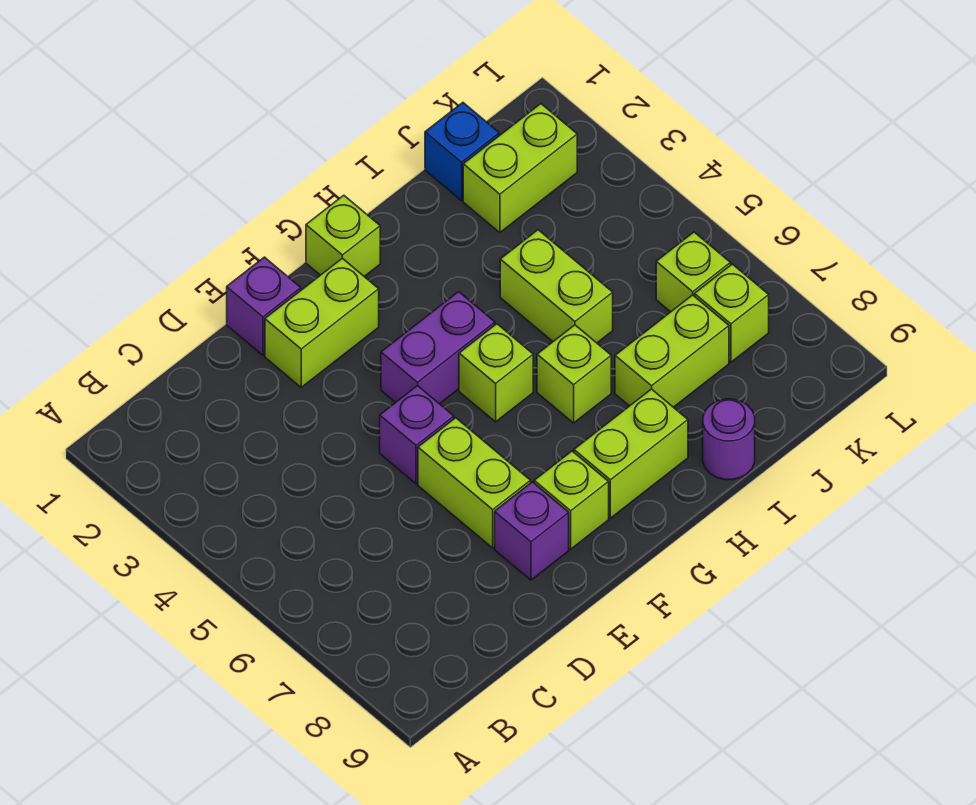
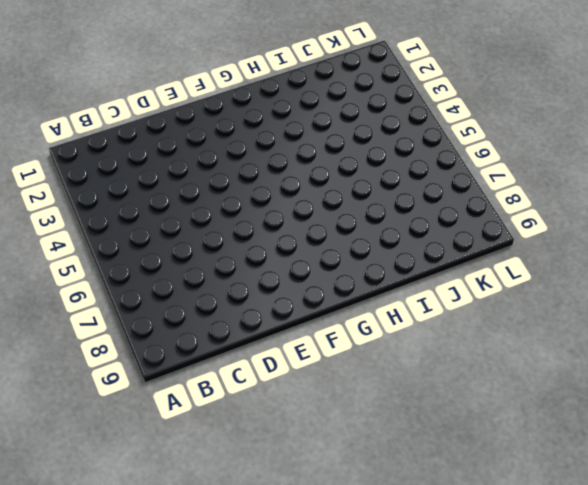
none -> purple 1x1 brick [227,257,301,355]
none -> lime 1x2 brick [265,258,379,387]
none -> purple 1x1 brick [380,386,454,484]

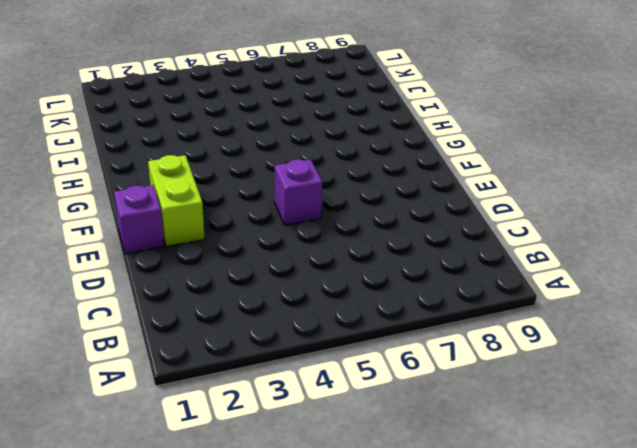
none -> lime 1x2 brick [418,418,531,548]
none -> purple 1x1 brick [495,482,569,580]
none -> purple 1x2 brick [381,292,495,404]

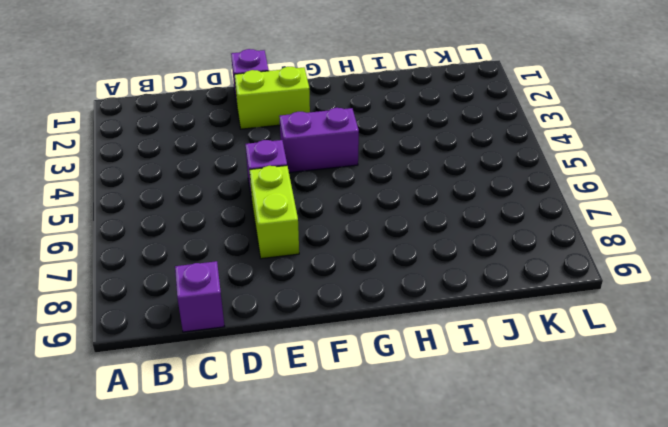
purple 1x1 brick [175,261,225,332] -> purple 1x1 brick moved to [495,482,569,580]
none -> lime 1x1 brick [534,451,609,549]
none -> lime 1x1 brick [306,195,380,277]
none -> lime 1x1 brick [459,324,533,422]

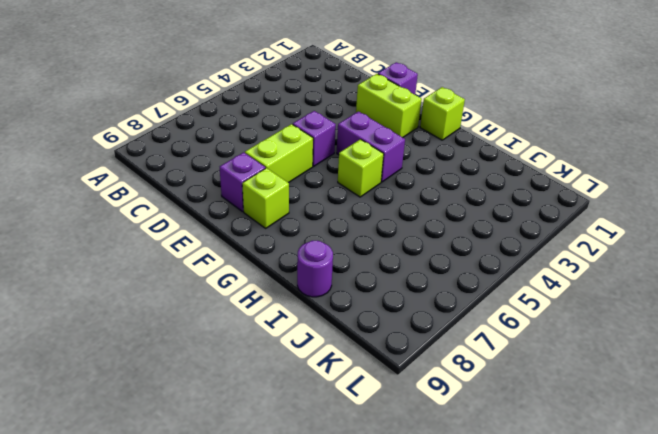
none -> lime 1x2 brick [574,389,688,518]
none -> lime 1x1 brick [537,325,611,423]
none -> lime 1x2 brick [500,230,613,343]

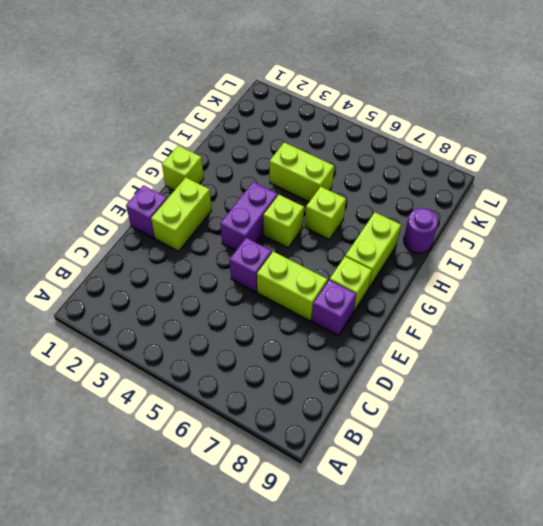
none -> lime 1x2 brick [615,295,729,407]
none -> blue 1x1 brick [425,103,499,201]
none -> lime 1x2 brick [463,104,577,233]

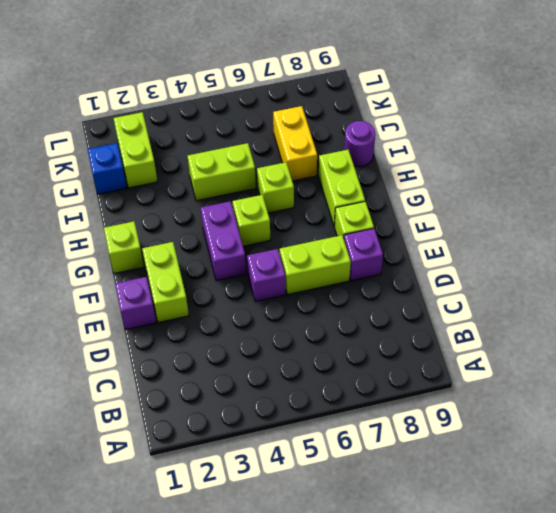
yellow 1x2 brick [273,106,317,181] -> lime 1x2 brick [615,295,729,407]
none -> lime 1x1 brick [656,232,731,312]
none -> lime 1x1 brick [695,264,769,362]

